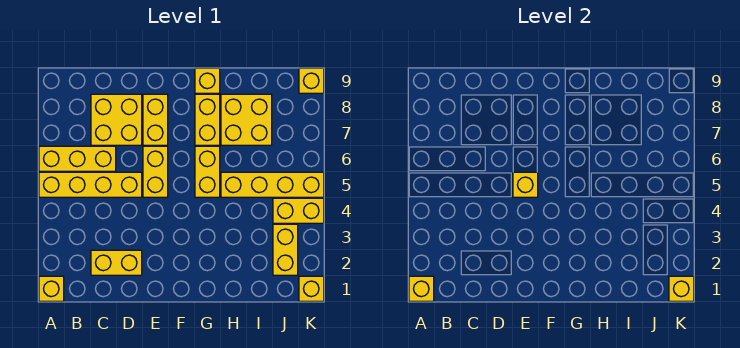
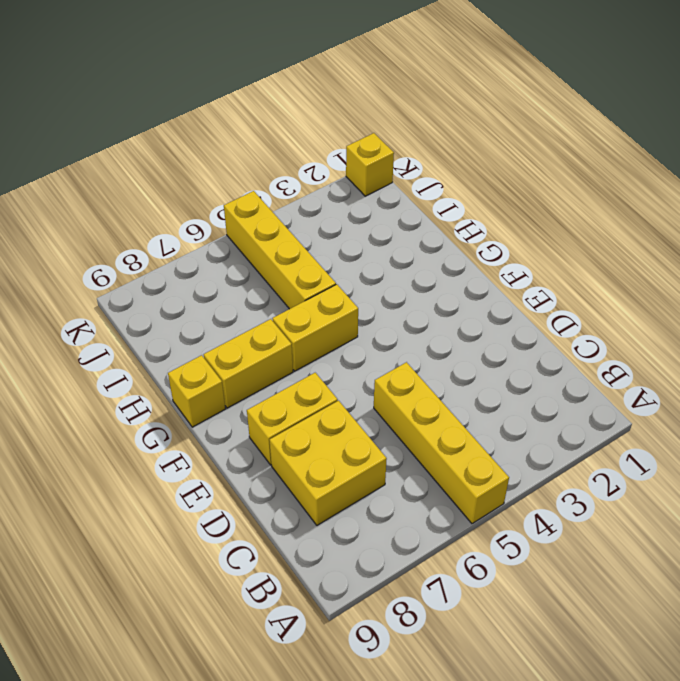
none -> yellow 1x1 brick [39,276,64,301]
none -> yellow 1x3 brick [39,146,116,171]
none -> yellow 1x2 brick [91,250,142,275]

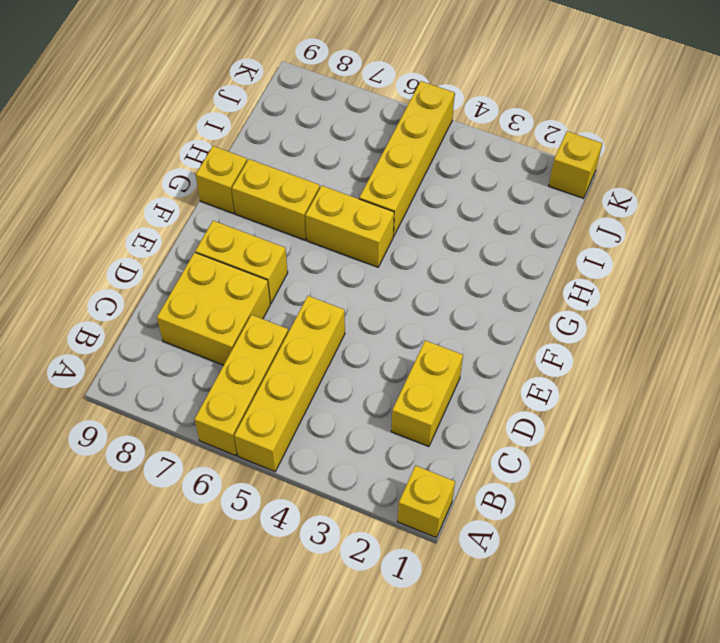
none -> yellow 1x2 brick [143,146,168,197]
none -> yellow 2x2 brick [221,94,272,145]
none -> yellow 1x2 brick [273,224,298,275]

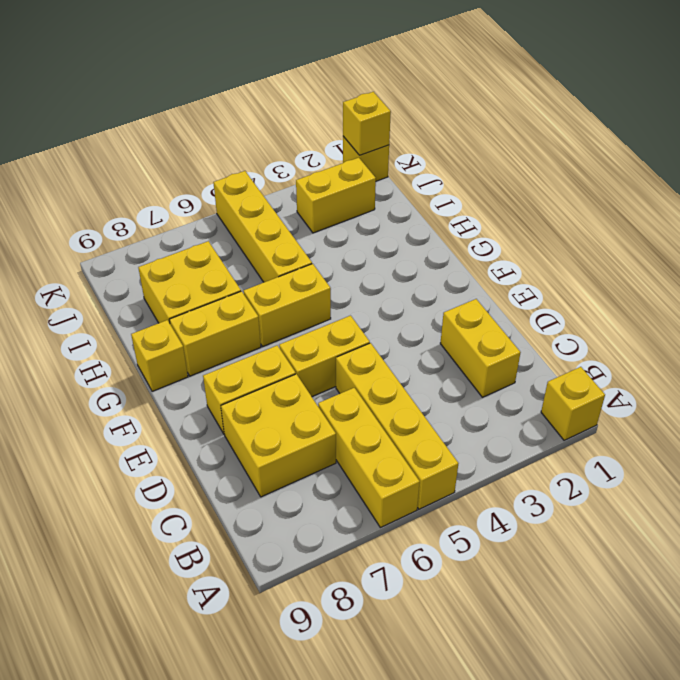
none -> yellow 1x2 brick [273,198,324,223]
none -> yellow 1x1 brick [299,68,324,93]
none -> yellow 1x1 brick [409,276,434,301]

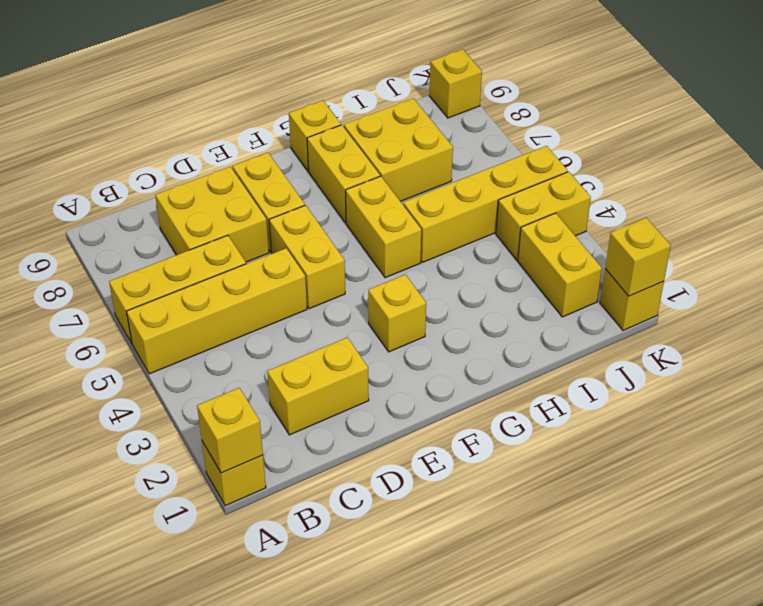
yellow 1x1 brick [368,275,426,352] -> yellow 1x1 brick moved to [513,172,538,197]

